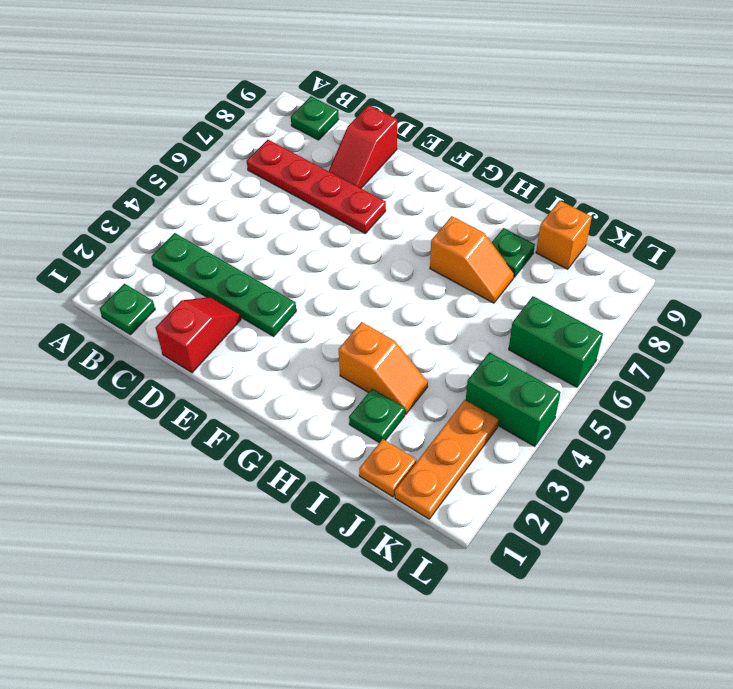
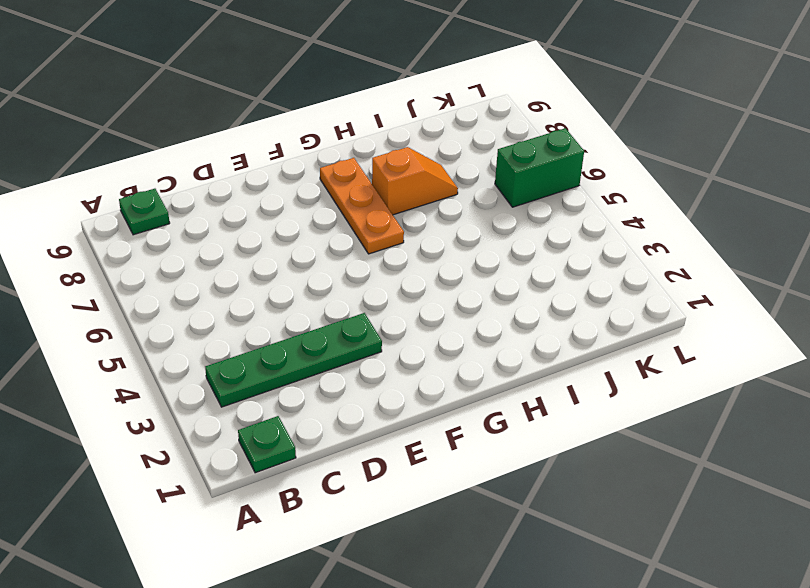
orange 1x3 plate [320,158,404,254] -> orange 1x3 plate moved to [395,400,499,519]
none -> red 1x4 plate [247,140,386,233]
none -> red 1x2 slope [156,297,241,373]
none -> red 1x2 slope [329,105,397,188]

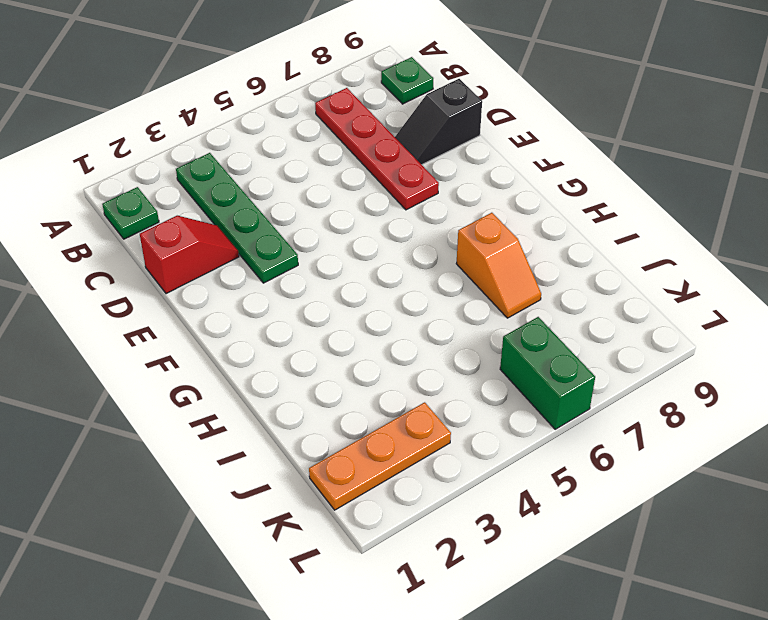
black 1x2 slope [395,79,482,165] -> red 1x2 slope [329,105,397,188]
none -> orange 1x2 slope [338,322,428,414]
none -> green 1x1 plate [349,389,405,443]
none -> green 1x1 plate [492,228,535,277]

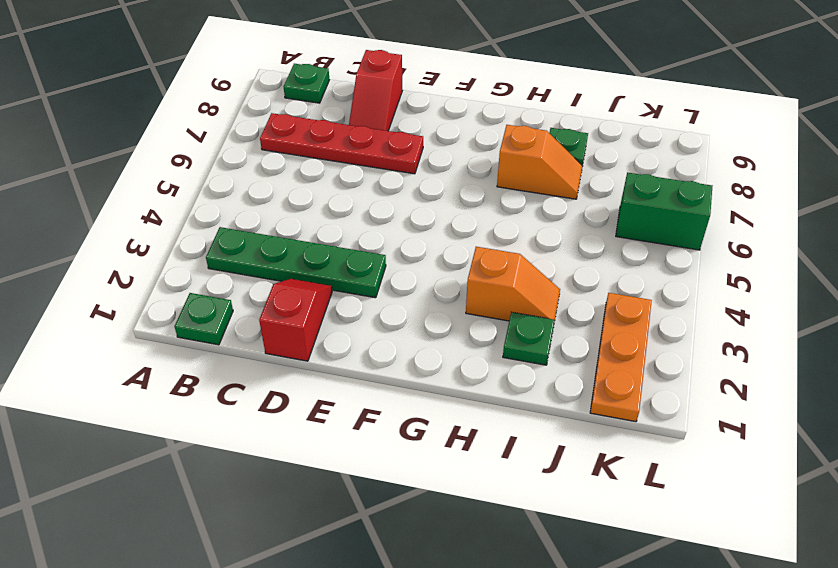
none -> orange 1x1 plate [359,439,416,497]
none -> orange 1x1 brick [536,201,592,269]
none -> green 1x2 brick [466,352,561,446]

